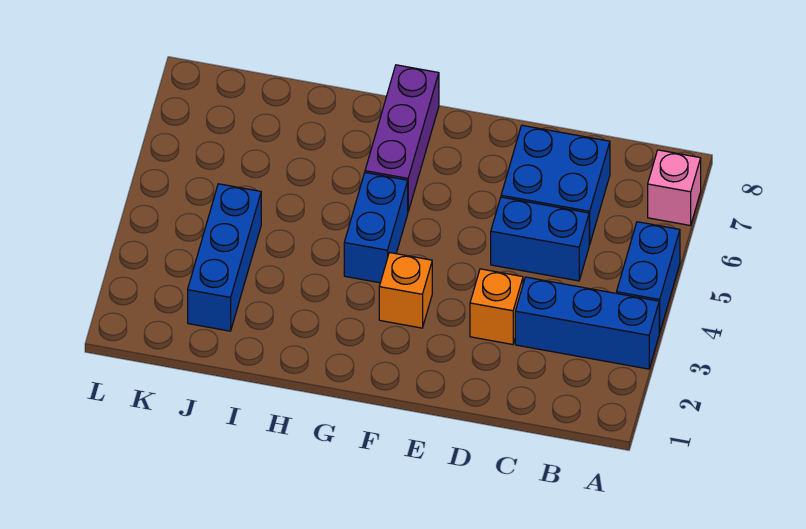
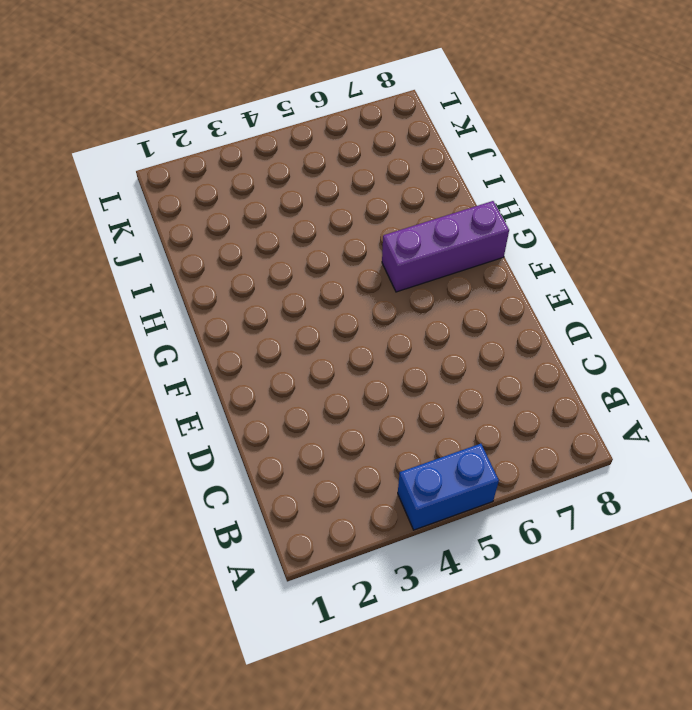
none -> blue 1x3 brick [515,277,659,369]
none -> pink 1x1 brick [648,150,701,226]

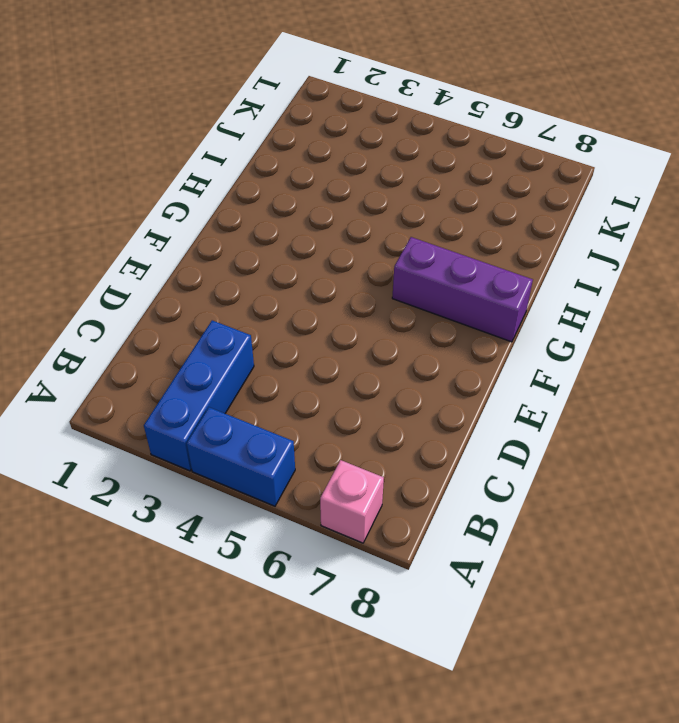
none -> blue 1x2 brick [491,197,589,281]
none -> blue 2x2 brick [501,125,610,245]

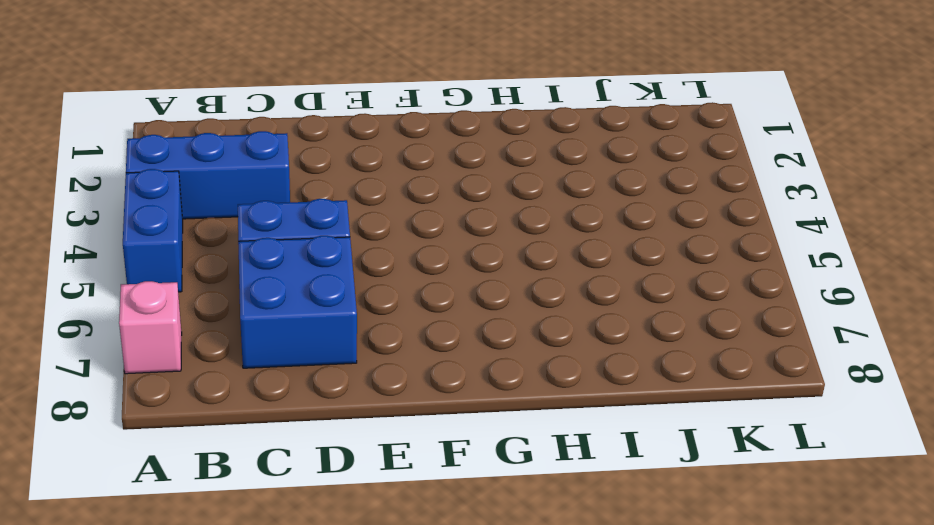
none -> orange 1x1 brick [470,269,523,344]
none -> orange 1x1 brick [379,253,432,328]

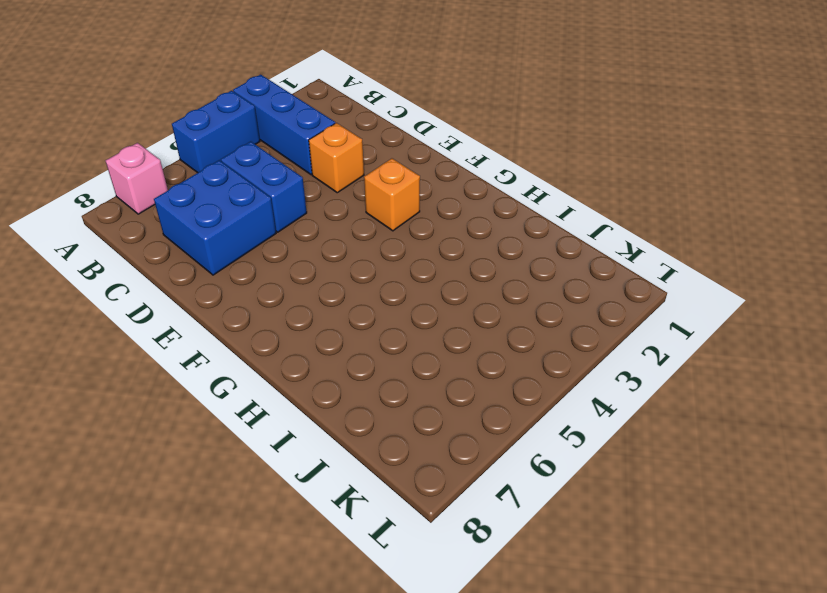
none -> blue 1x2 brick [344,173,408,283]
none -> purple 1x3 brick [365,65,439,211]

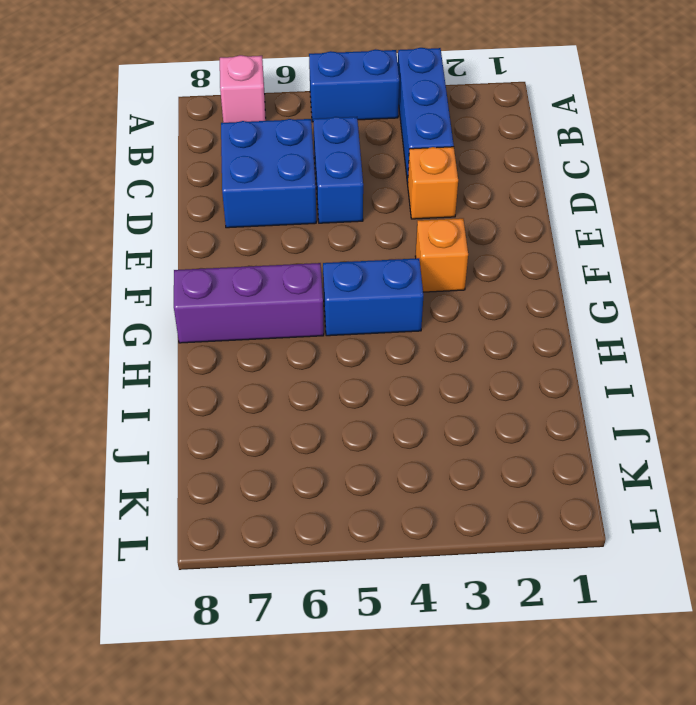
none -> blue 1x3 brick [188,184,261,331]

